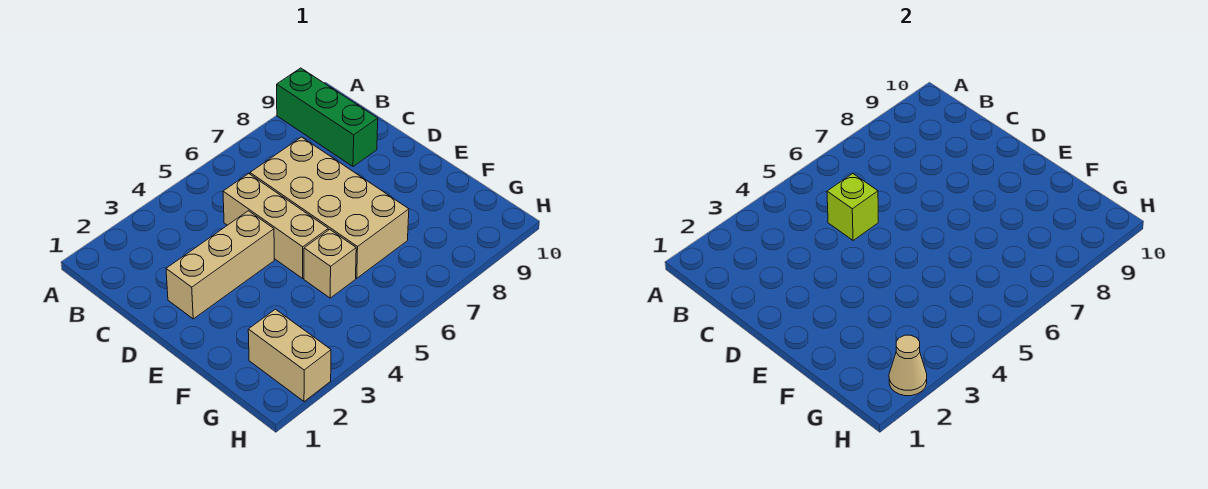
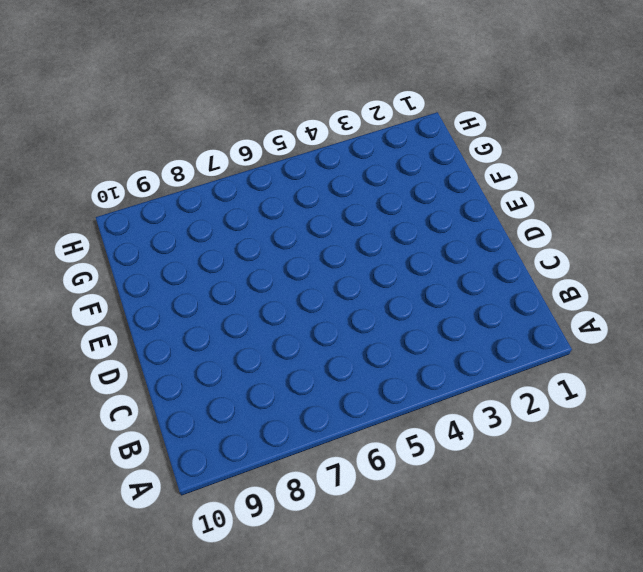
none -> green 1x3 brick [277,68,378,167]
none -> tan 1x3 brick [223,173,328,278]

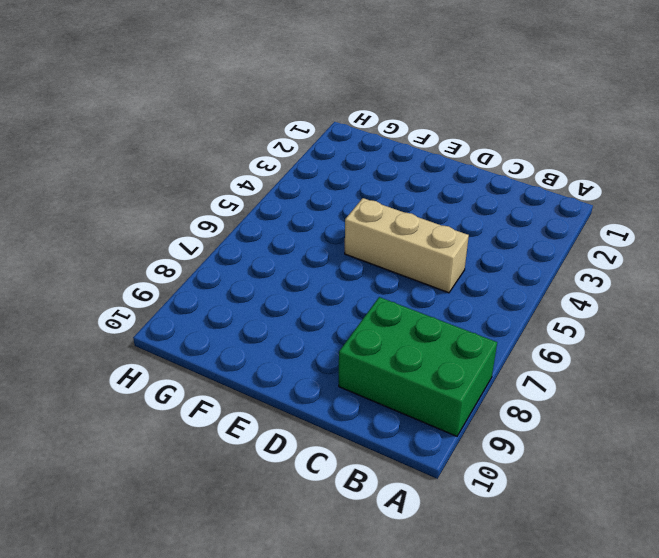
green 2x3 brick [339,297,497,436] -> green 1x3 brick [277,68,378,167]
none -> tan 2x4 brick [250,137,409,278]
none -> tan 1x3 brick [166,211,274,319]

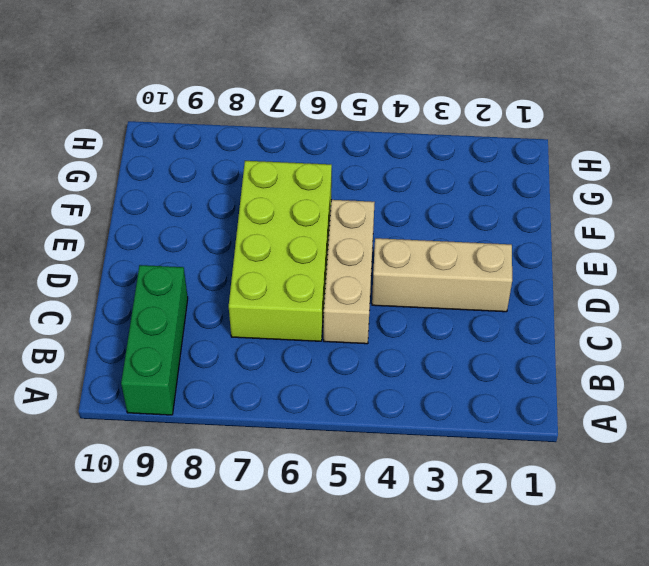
lime 2x4 brick [229,161,332,341] -> tan 2x4 brick [250,137,409,278]
none -> tan 1x1 brick [304,229,356,298]
none -> tan 1x2 brick [248,309,331,402]

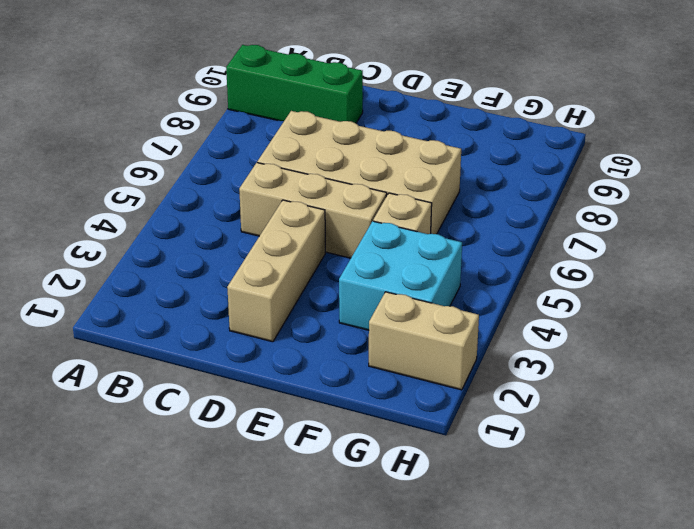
cyan 2x2 brick [339,221,462,330] -> none
none -> lime 1x1 brick [827,173,878,240]
none -> tan 1x1 cone [889,335,927,396]

